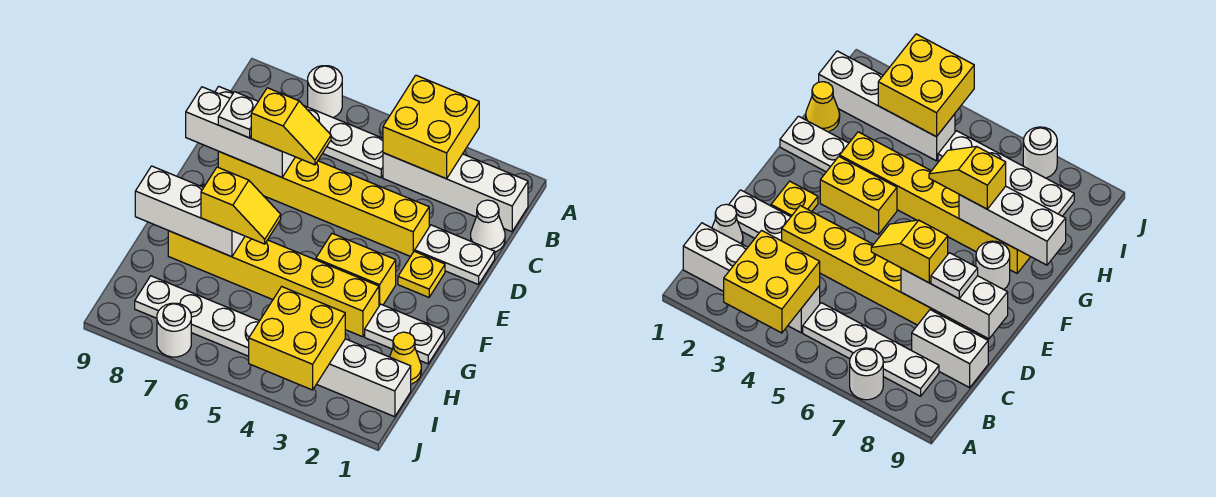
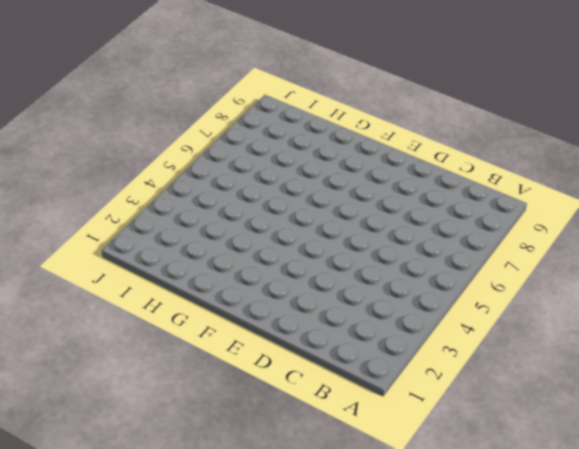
none -> white 1x1 round brick [308,66,342,118]
none -> white 1x4 brick [383,153,528,232]
none -> white 1x4 plate [304,106,383,177]

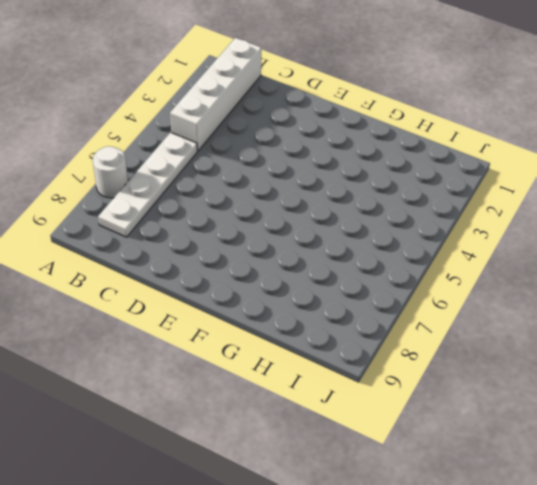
none -> white 1x1 cone [471,200,505,252]
none -> white 1x2 brick [912,310,988,388]
none -> white 1x2 plate [415,225,495,285]

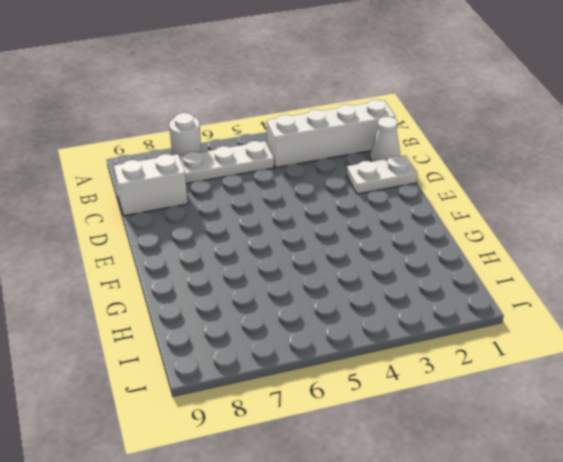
none -> yellow 1x6 brick [218,152,429,257]
none -> yellow 1x1 plate [398,251,445,297]
none -> yellow 1x2 brick [316,233,396,306]

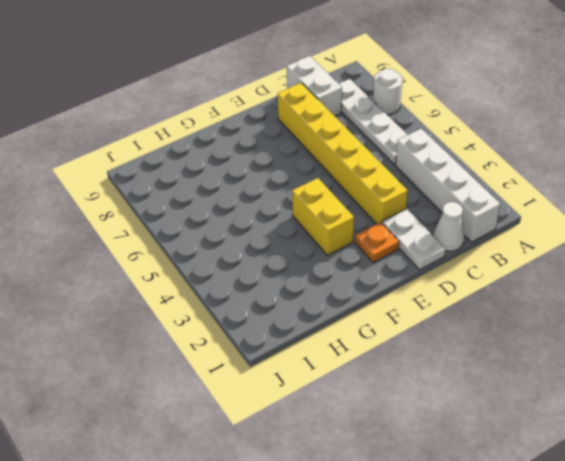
orange 1x1 plate [355,222,399,263] -> yellow 1x1 plate [398,251,445,297]
none -> white 1x1 round brick [976,241,1010,290]
none -> white 1x2 plate [365,304,444,364]
none -> yellow 1x6 brick [168,231,379,337]

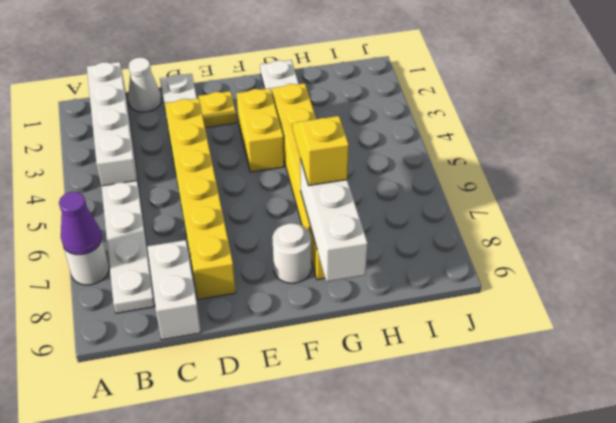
purple 1x1 cone [59,192,102,255] -> none
none -> yellow 1x1 cone [390,332,421,384]
none -> white 1x4 brick [317,339,411,417]
none -> white 1x4 plate [135,276,259,356]

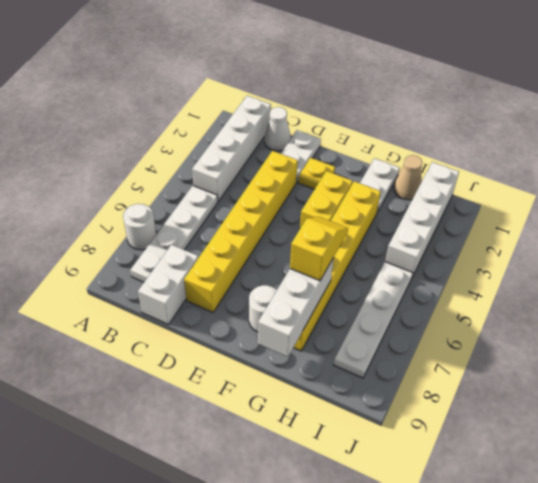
tan 1x1 cone [394,155,422,200] -> yellow 1x1 cone [390,332,421,384]
none -> white 1x1 round brick [157,303,191,357]
none -> yellow 2x2 brick [383,75,479,179]
none -> white 1x3 brick [186,87,295,177]

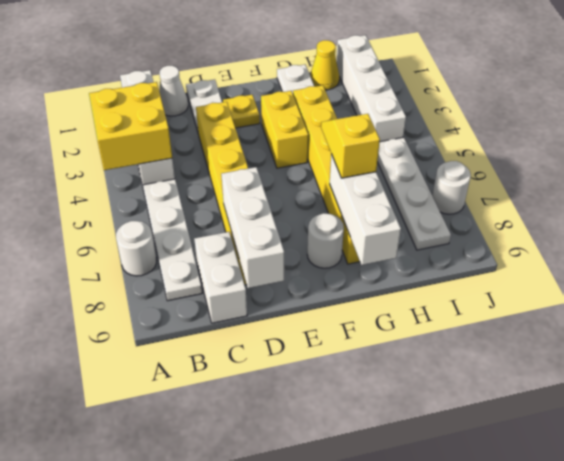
none -> yellow 2x2 brick [249,287,345,390]
none -> yellow 1x2 slope [251,88,331,165]
none -> white 1x1 plate [218,92,258,138]

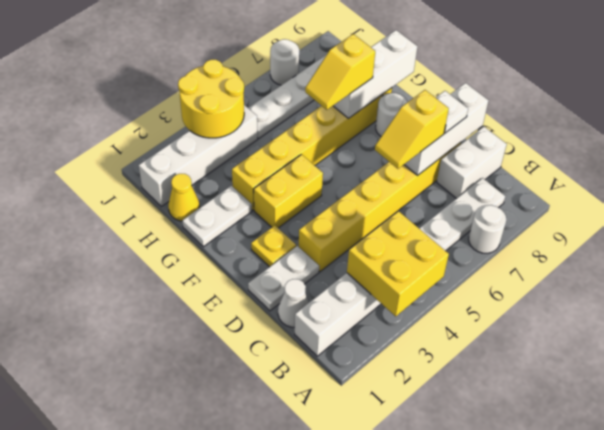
yellow 2x2 round brick [178,60,244,138] -> yellow 2x2 brick [249,287,345,390]

